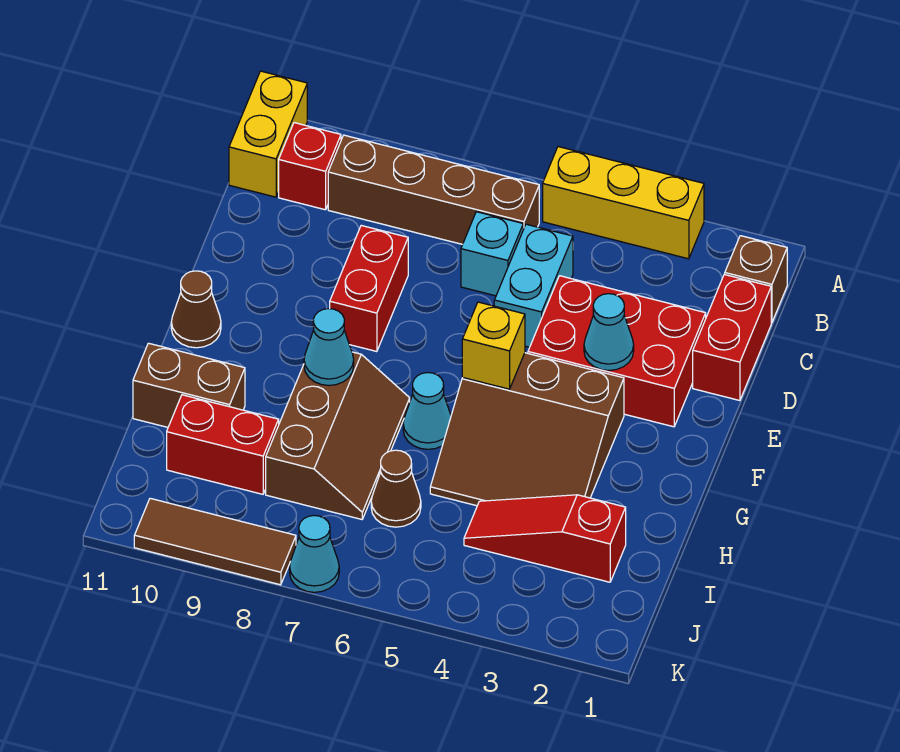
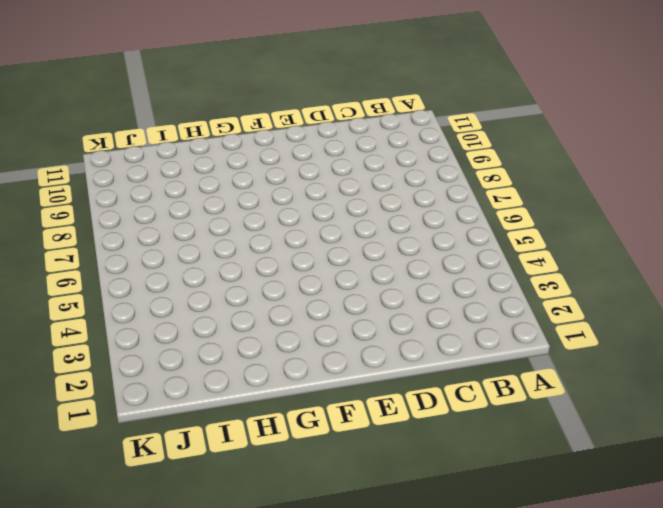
none -> yellow 1x3 brick [543,147,704,259]
none -> yellow 1x2 brick [229,71,307,197]
none -> brown 1x1 brick [725,236,787,323]

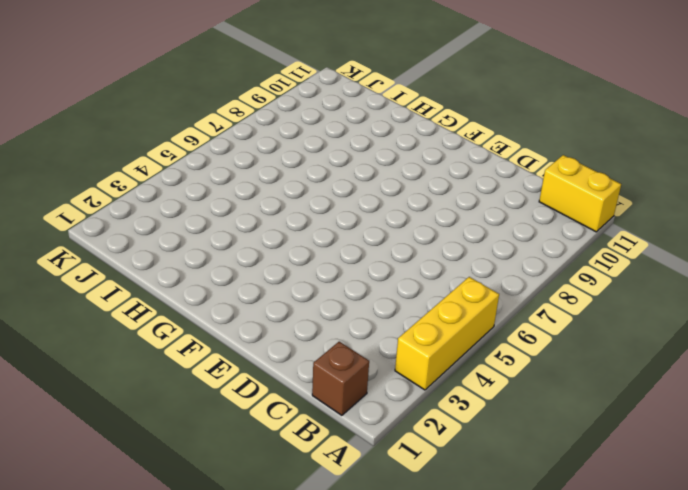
none -> brown 1x4 brick [328,135,539,244]
none -> red 1x1 brick [279,123,341,210]
none -> red 1x2 brick [693,274,771,401]

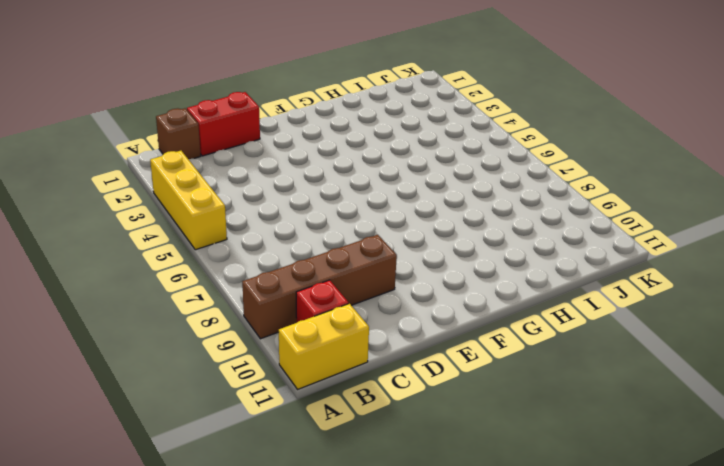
brown 1x4 brick [242,235,397,339] -> brown 1x4 brick turned to [328,135,539,244]
none -> cyan 1x2 brick [494,224,573,347]
none -> cyan 1x1 brick [461,212,523,296]
none -> red 2x3 brick [528,276,706,427]

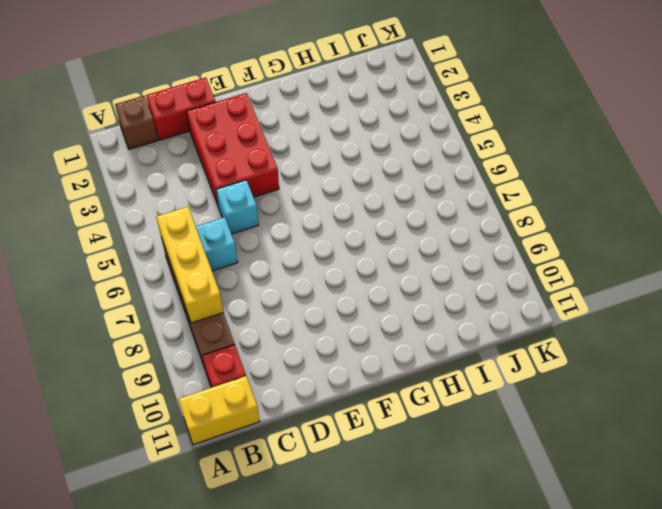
yellow 1x3 brick [156,207,223,323] -> yellow 1x3 brick moved to [543,147,704,259]
cyan 1x1 brick [216,180,259,234] -> cyan 1x2 brick [494,224,573,347]
none -> red 1x2 brick [330,225,408,352]
none -> brown 3x3 slope [430,353,624,506]
none -> brown 1x1 cone [171,271,221,348]

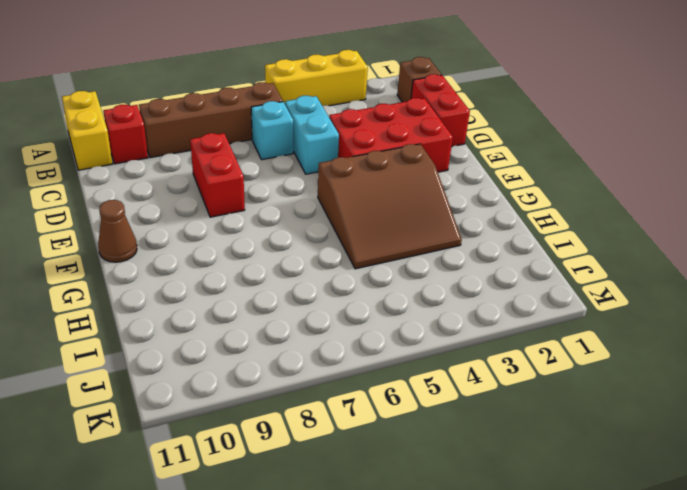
none -> cyan 1x1 cone [403,373,451,449]
none -> brown 2x3 slope [266,352,410,519]
none -> brown 1x2 brick [133,343,245,427]

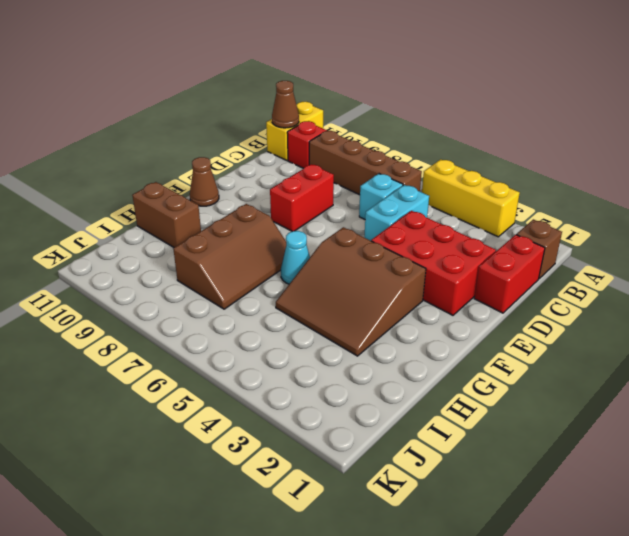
brown 1x1 cone [272,81,299,128] -> brown 1x1 cone moved to [371,450,421,527]
none -> red 1x3 slope [464,495,626,582]
none -> red 1x2 brick [167,395,279,494]
none -> cyan 1x1 cone [290,516,339,592]

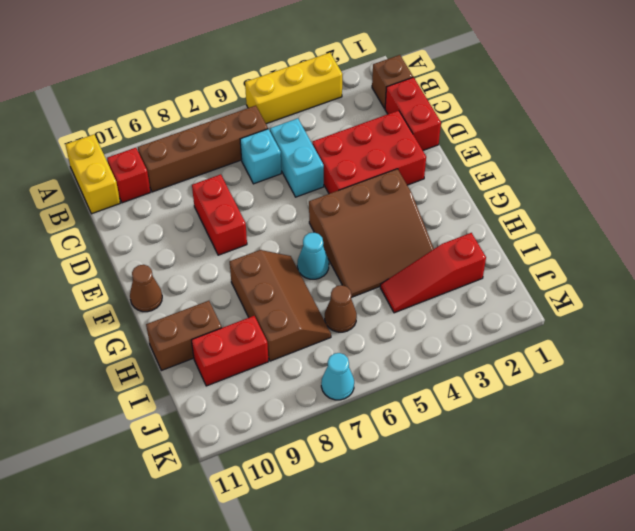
none -> brown 1x3 tile [134,498,296,585]
none -> cyan 1x1 cone [584,294,634,371]
none -> yellow 1x1 brick [462,302,525,389]

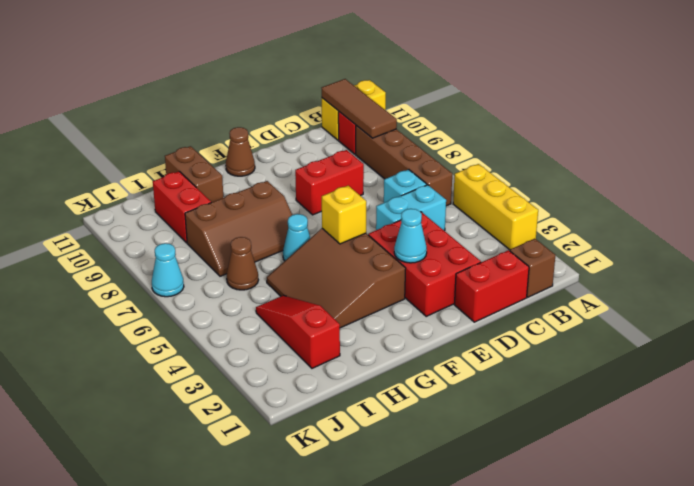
brown 1x3 tile [322,79,397,138] -> brown 1x3 tile moved to [134,498,296,585]
none -> cyan 1x1 cone [304,309,354,385]

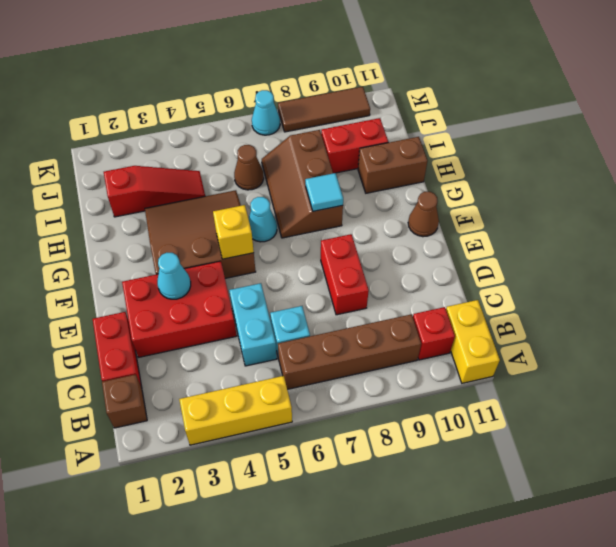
cyan 1x1 tile [305,173,343,211] -> cyan 1x1 cone [304,309,354,385]

